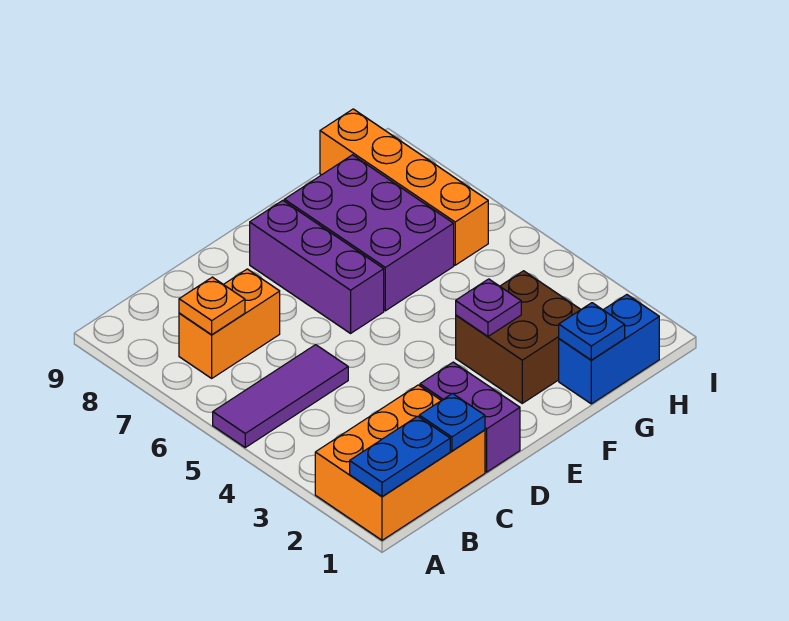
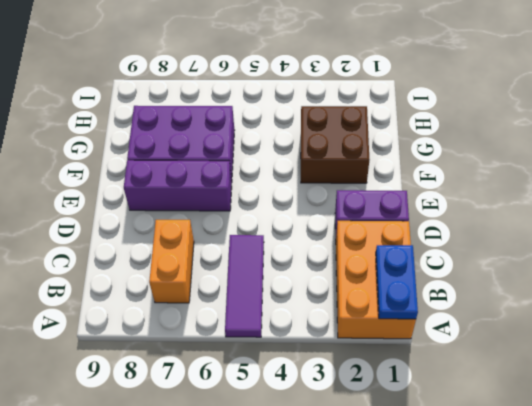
none -> blue 1x2 brick [559,295,659,404]
none -> orange 1x4 brick [320,109,488,265]
none -> orange 1x1 plate [179,277,245,335]

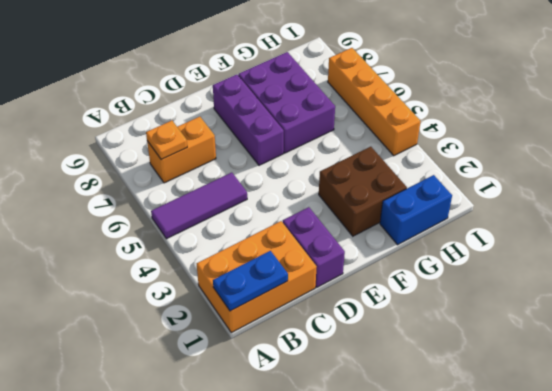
orange 1x4 brick [328,48,420,156] -> orange 1x4 brick moved to [320,109,488,265]
none -> blue 1x1 plate [419,394,485,451]
none -> purple 1x1 plate [456,279,521,336]
none -> blue 1x1 plate [559,303,625,360]

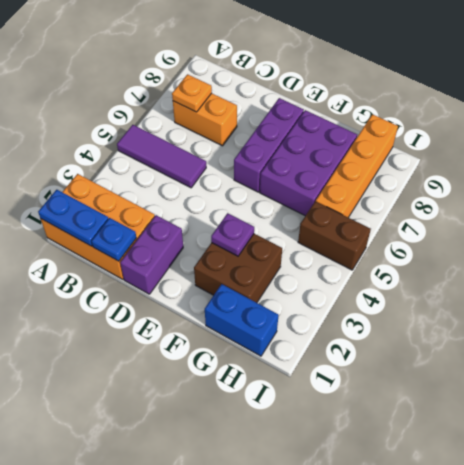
brown 1x2 brick [298,201,371,270] -> none
none -> blue 1x1 plate [559,303,625,360]

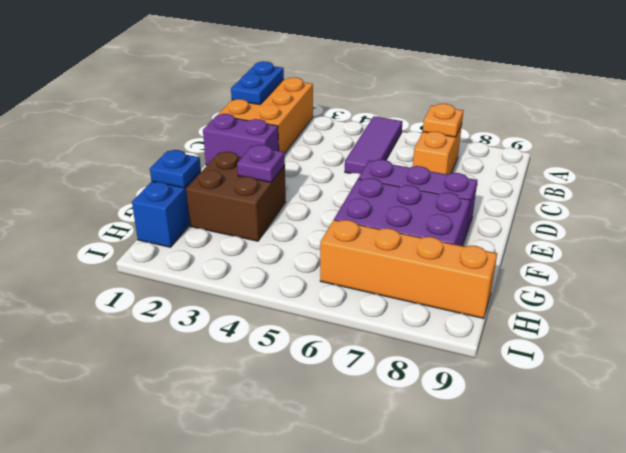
none -> blue 1x1 plate [419,394,485,451]

